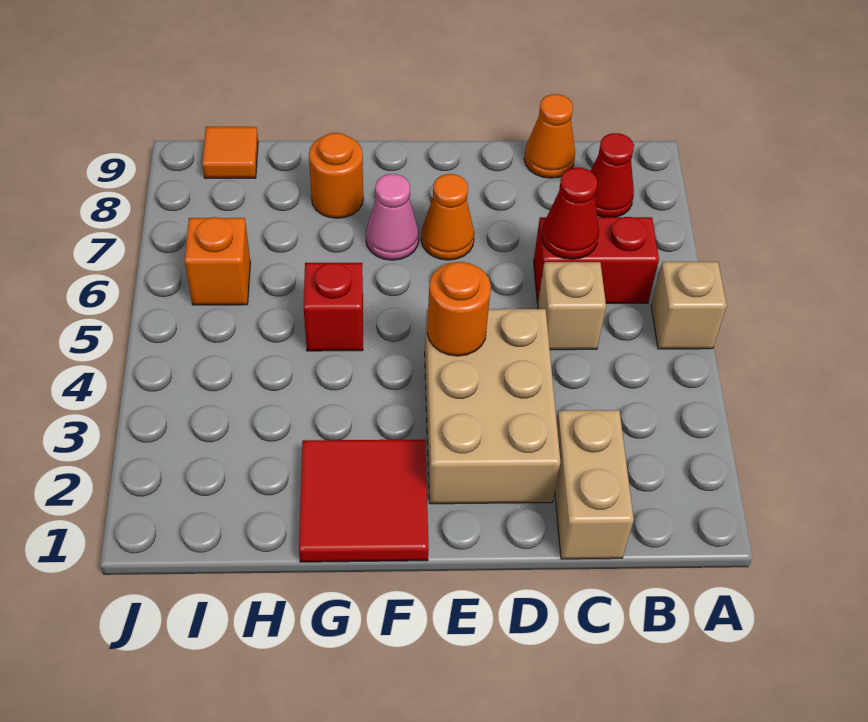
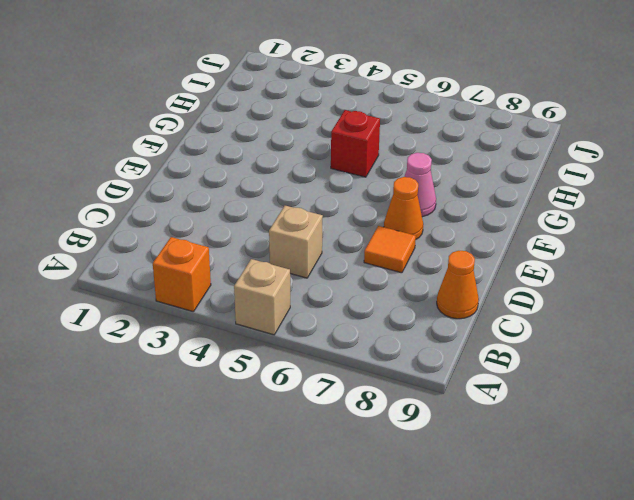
orange 1x1 brick [153,237,211,312] -> orange 1x1 brick moved to [185,217,250,305]
orange 1x1 tile [364,226,416,273] -> orange 1x1 tile moved to [202,127,258,178]
none -> red 1x2 brick [534,217,659,303]
none -> red 1x1 cone [591,133,634,217]
none -> tan 1x2 brick [555,410,634,559]

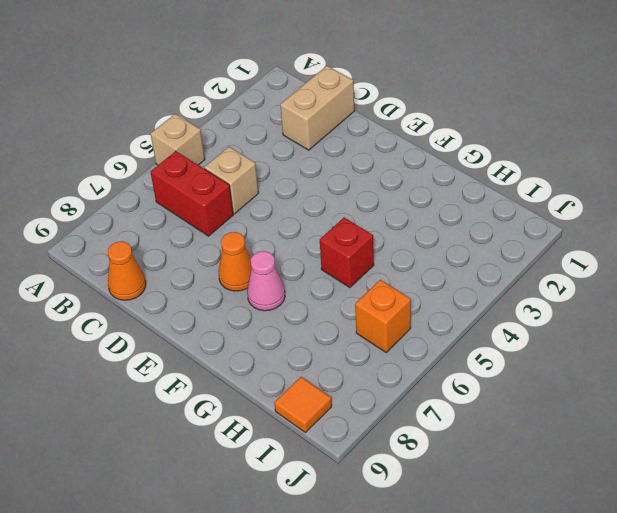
none -> red 1x1 cone [591,133,634,217]
none -> tan 2x3 brick [425,309,561,504]
none -> red 2x2 tile [299,439,429,562]

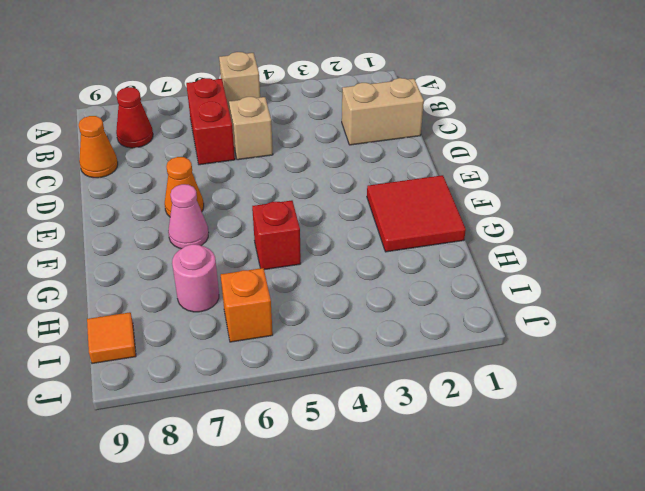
pink 1x1 round brick [172,244,219,312] -> none
none -> tan 2x3 brick [425,309,561,504]
none -> orange 1x1 round brick [309,133,363,218]
none -> red 1x1 cone [542,168,599,259]

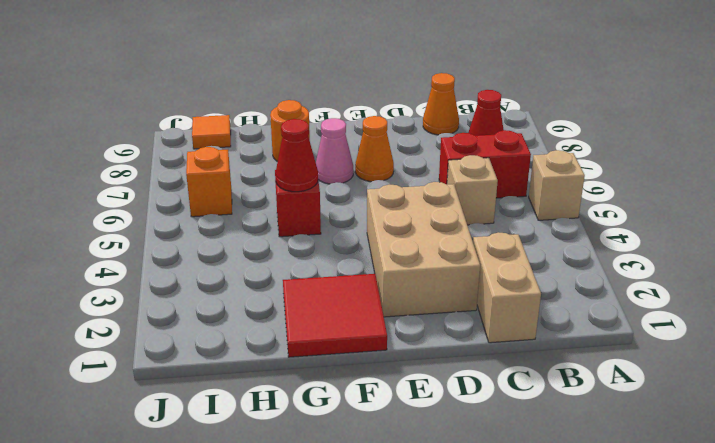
red 1x1 cone [275,119,318,192] -> red 1x1 cone moved to [542,168,599,259]
none -> orange 1x1 round brick [427,262,491,356]

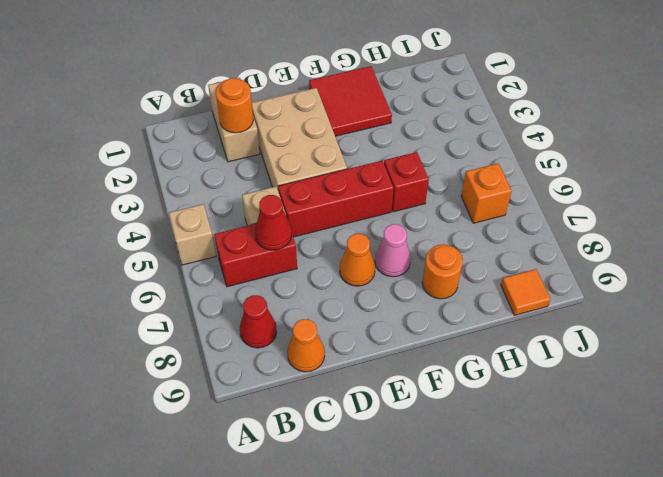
orange 1x1 round brick [216,78,254,133] -> orange 1x1 round brick moved to [427,262,491,356]
red 1x3 brick [278,161,394,237] -> none

